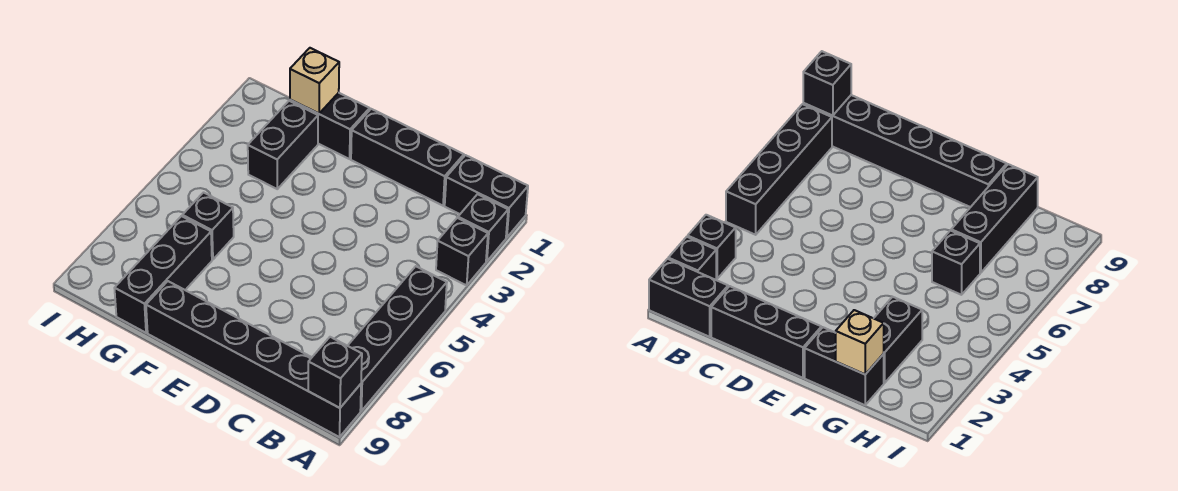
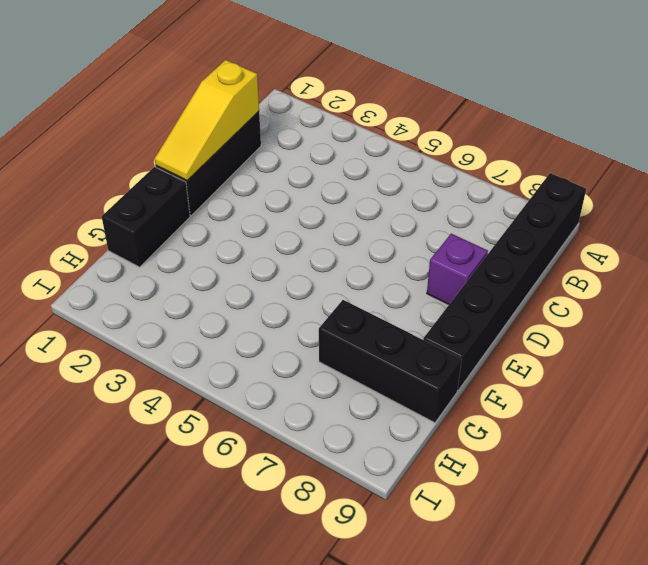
yellow 1x3 slope [155,60,259,180] -> none
purple 1x1 brick [427,234,488,304] -> none
none -> black 1x2 brick [445,155,528,238]
none -> black 1x1 brick [458,194,508,261]
none -> black 1x1 brick [436,218,488,285]

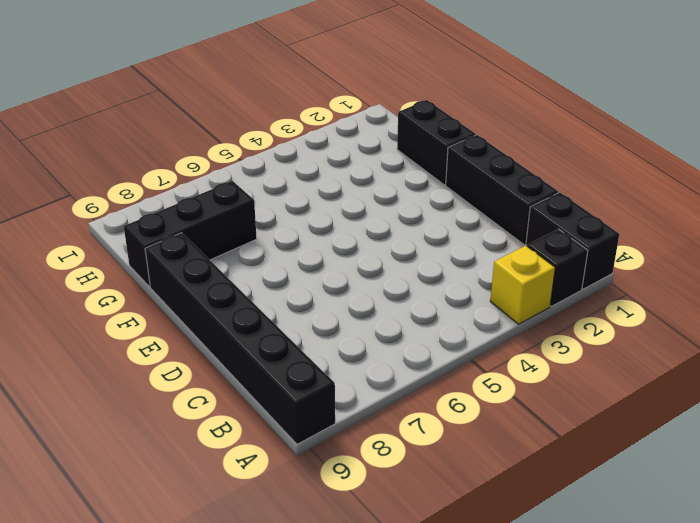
yellow 1x1 brick [490,246,555,324] -> black 1x1 brick [436,218,488,285]
none -> black 1x4 brick [348,266,447,411]
none -> black 1x2 brick [248,101,318,189]
none -> black 1x1 brick [182,193,234,260]

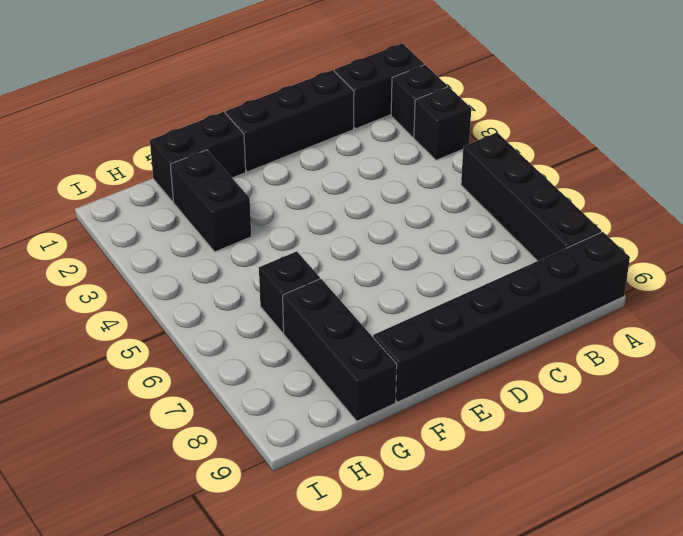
none -> black 1x1 brick [308,337,362,408]
none -> tan 1x1 brick [290,48,339,114]

